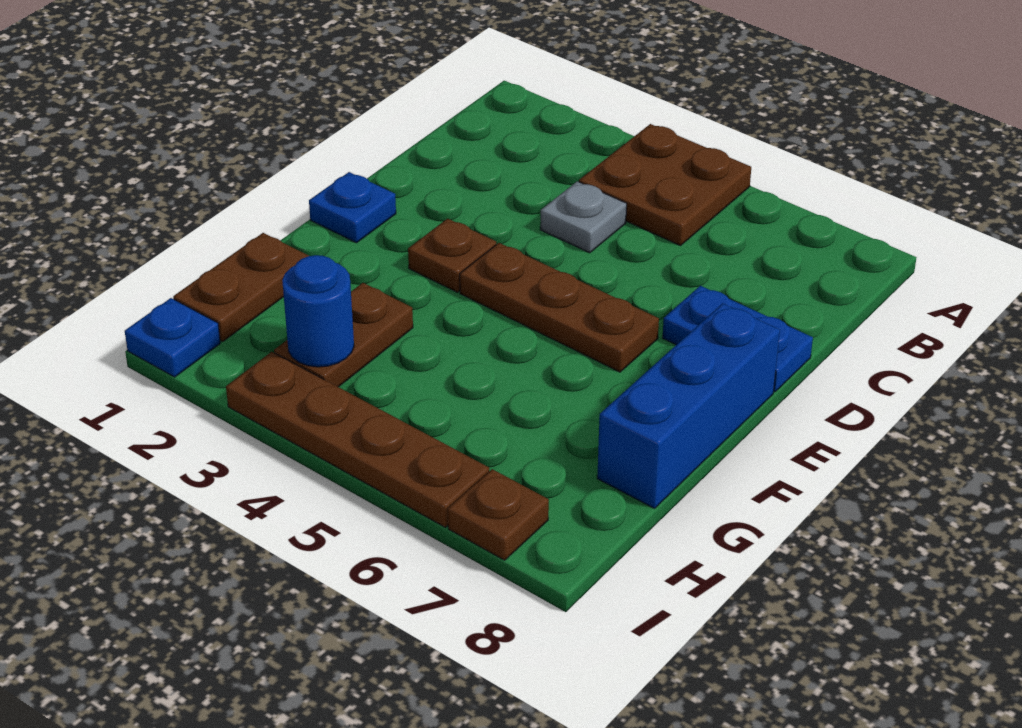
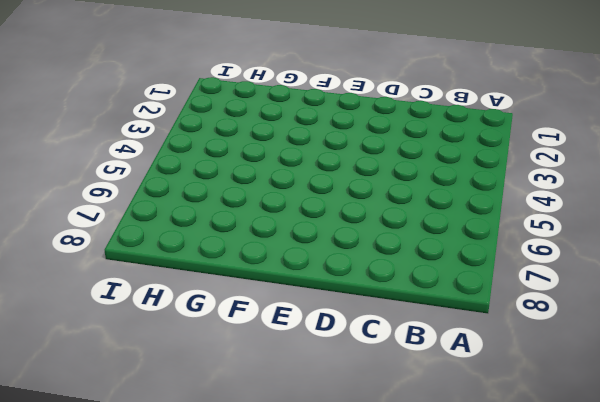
none -> brown 2x2 plate [579,124,751,246]
none -> grey 1x1 plate [540,181,627,253]
none -> blue 1x2 plate [663,286,813,392]

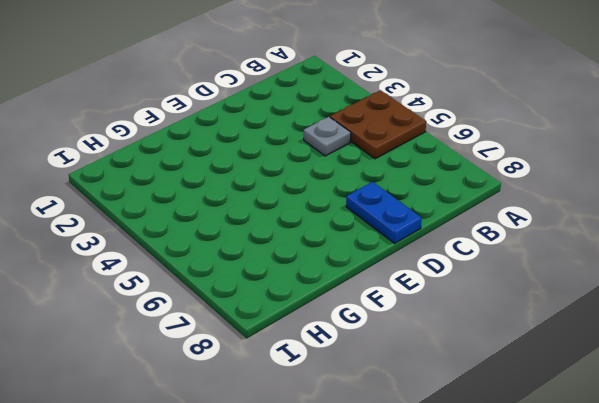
none -> blue 1x1 plate [309,172,396,243]
none -> brown 1x1 plate [408,219,496,292]
none -> brown 1x3 plate [460,243,659,372]

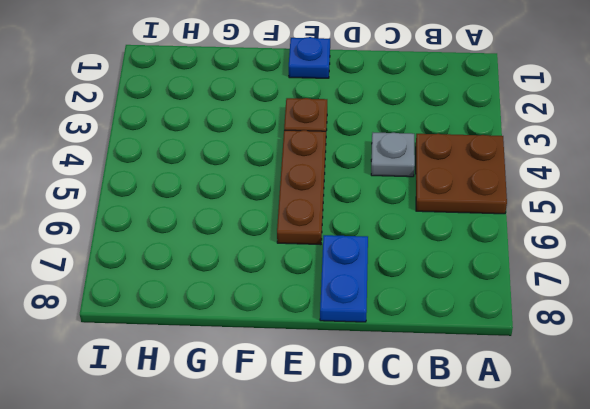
none -> blue 1x3 brick [597,303,780,508]
none -> brown 1x2 plate [173,233,309,342]
none -> brown 1x2 plate [274,283,413,387]

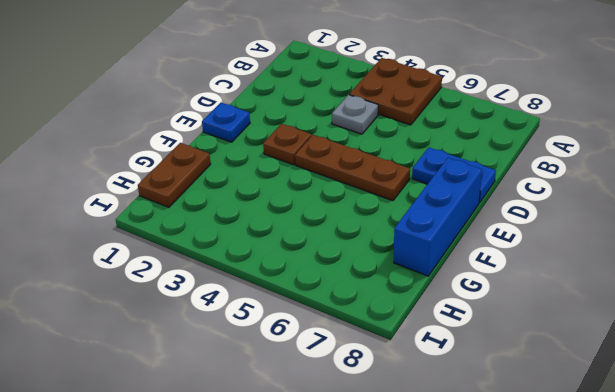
none -> brown 1x2 plate [274,283,413,387]
none -> blue 1x1 plate [125,298,220,377]
none -> brown 1x4 plate [226,352,489,527]

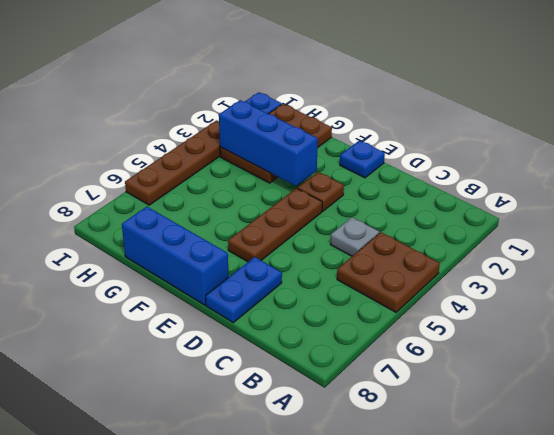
blue 1x3 brick [219,100,318,186] -> blue 1x1 round brick [282,255,354,367]
none -> brown 1x1 plate [448,469,549,560]

